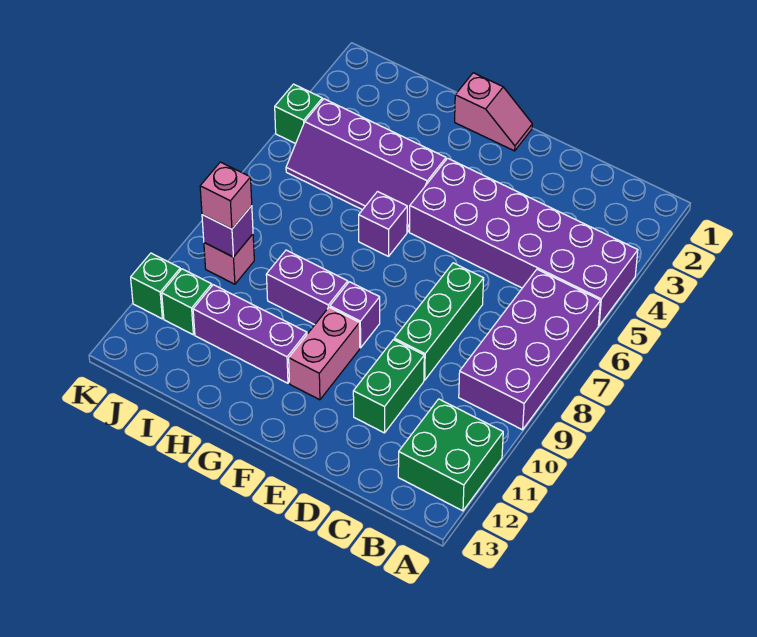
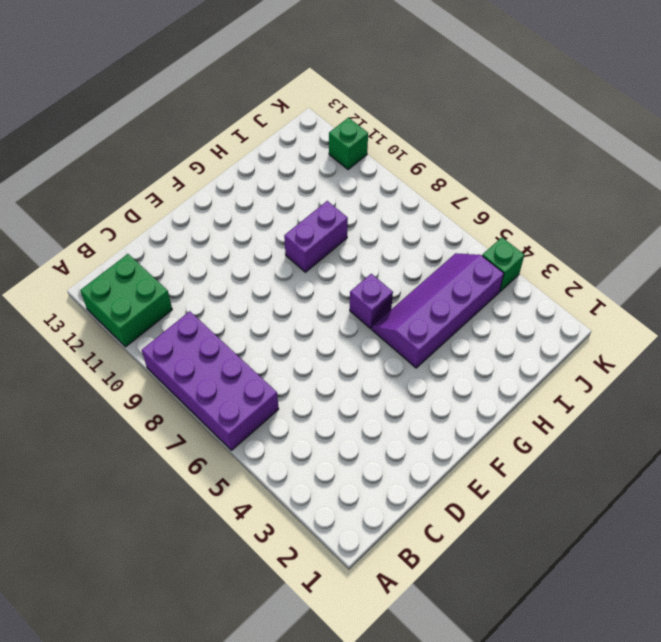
none -> purple 2x6 brick [410,158,638,326]
none -> green 1x3 brick [394,263,484,380]
none -> green 1x2 brick [353,340,424,433]

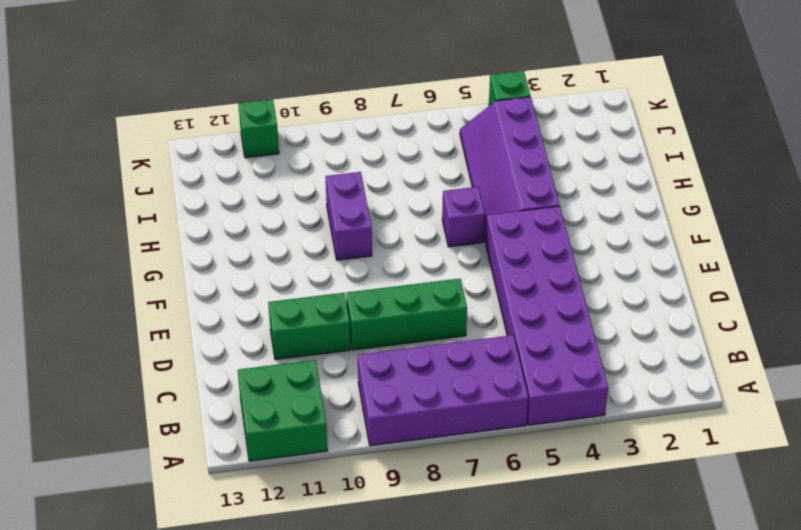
none -> pink 1x2 slope [455,73,532,151]
none -> purple 1x1 brick [330,282,380,348]
none -> pink 1x2 brick [289,307,360,400]

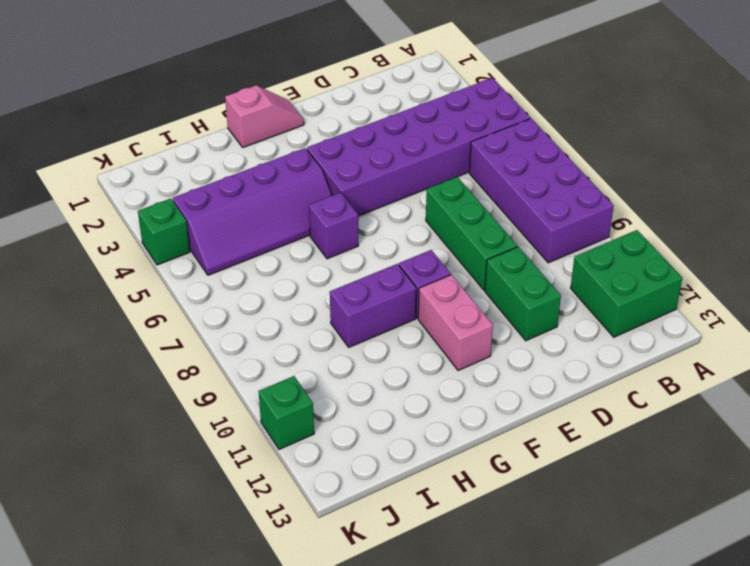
none -> purple 1x3 brick [193,285,307,383]
none -> pink 1x1 brick [204,234,254,284]
none -> green 1x1 brick [162,269,212,335]

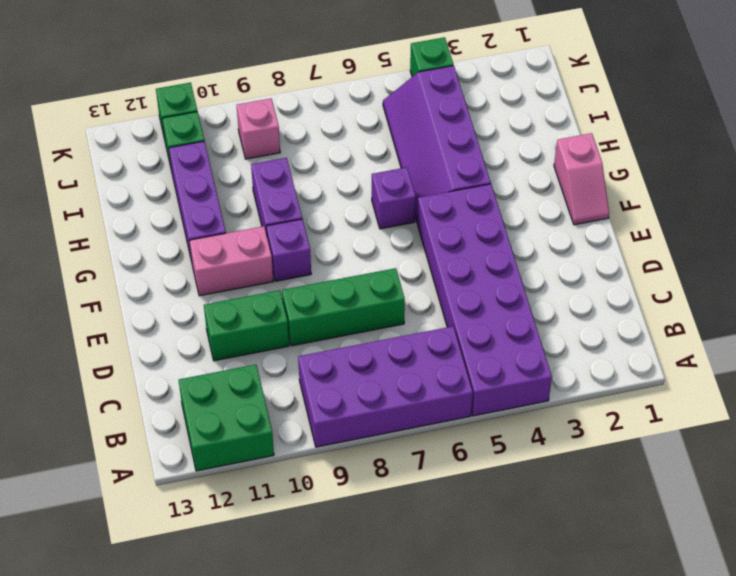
none -> purple 1x1 brick [202,206,253,257]
none -> pink 1x1 brick [200,162,252,229]

